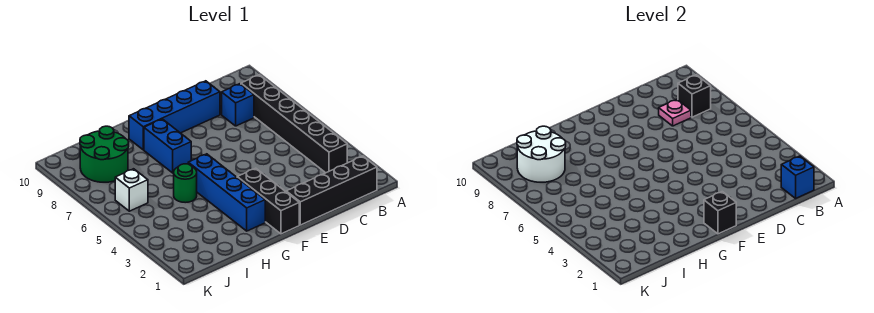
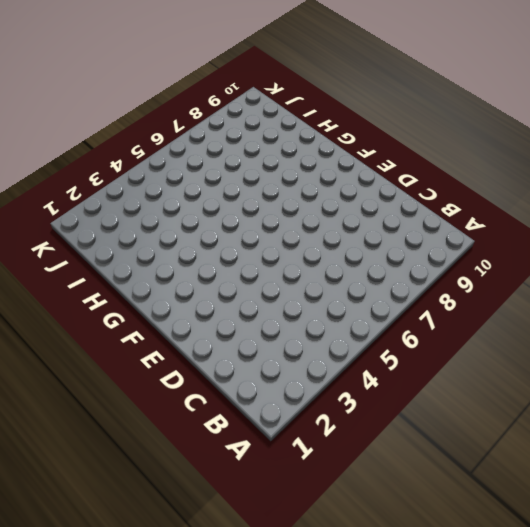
none -> black 1x4 brick [286,156,377,225]
none -> black 1x6 brick [241,75,347,173]
none -> blue 1x1 brick [222,84,254,126]

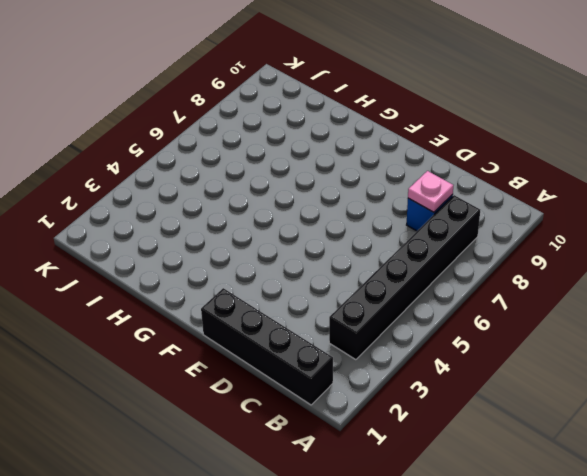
none -> blue 1x4 brick [129,81,220,150]
none -> black 1x3 brick [237,168,299,234]
none -> blue 1x4 brick [188,154,265,231]

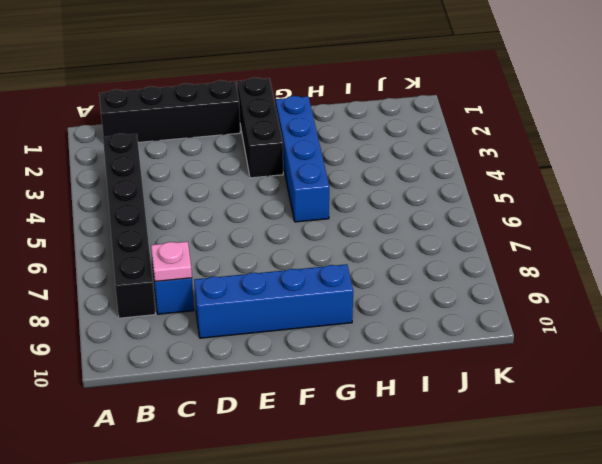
none -> blue 1x2 brick [144,119,191,173]
none -> green 1x1 round brick [174,164,197,203]
none -> green 2x2 round brick [80,126,129,182]

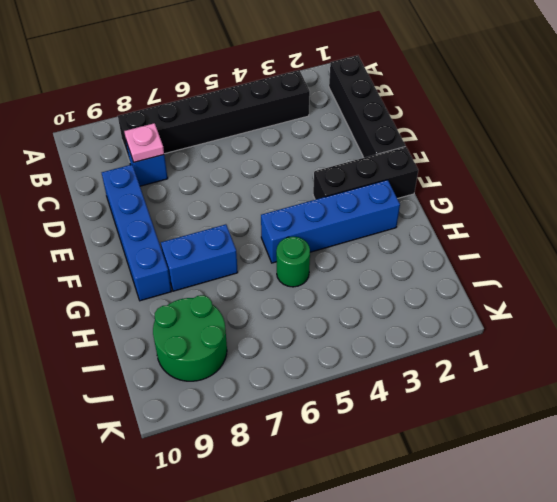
none -> white 1x1 brick [115,169,148,211]
none -> blue 1x1 brick [781,156,814,198]
none -> black 1x1 brick [678,75,711,117]

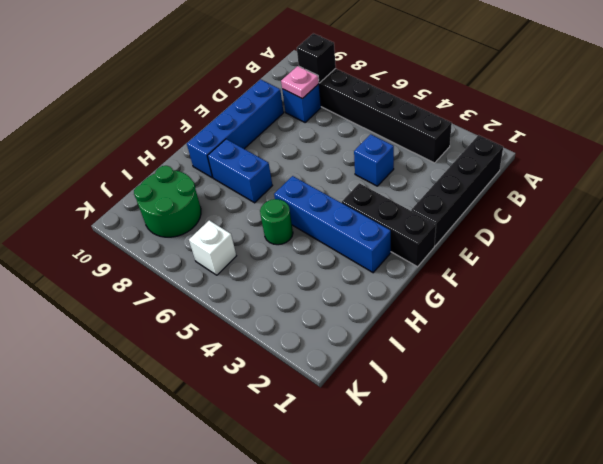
blue 1x1 brick [354,134,394,186] -> blue 1x1 brick moved to [781,156,814,198]
none -> black 1x1 brick [704,192,736,234]
none -> white 2x2 round brick [517,126,566,182]

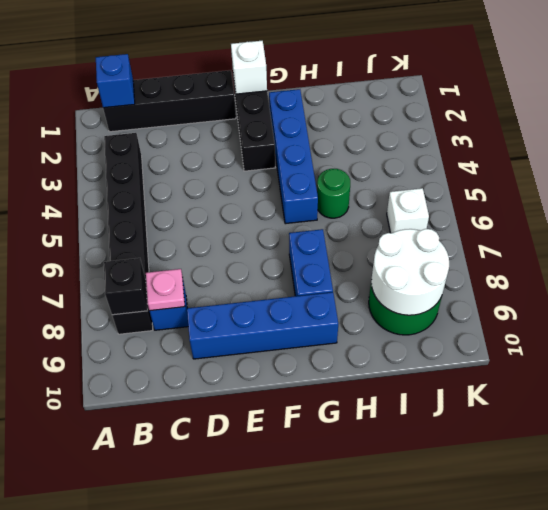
white 1x1 brick [231,41,267,94] -> black 1x1 brick [704,192,736,234]

